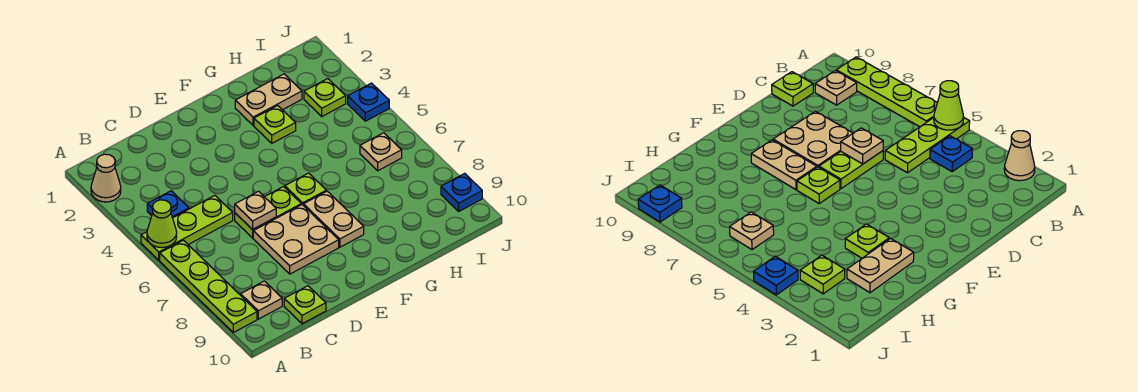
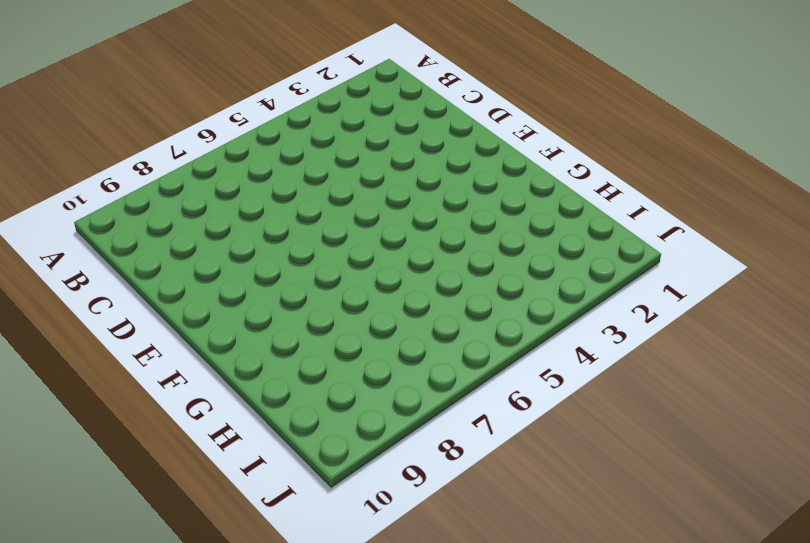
none -> tan 1x1 cone [91,154,121,202]
none -> lime 1x3 plate [141,195,233,260]
none -> lime 1x4 plate [160,240,257,332]

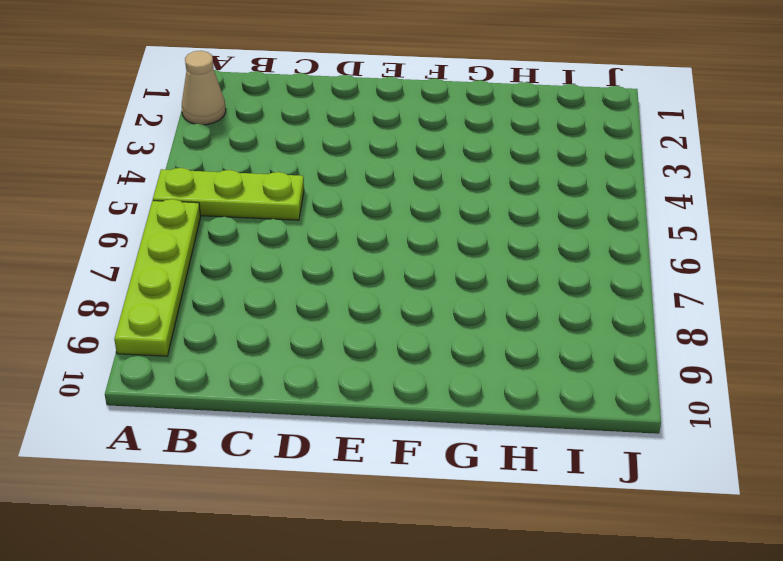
none -> blue 1x1 plate [147,191,189,218]
none -> tan 1x1 plate [241,281,282,319]
none -> lime 1x1 plate [284,286,326,324]

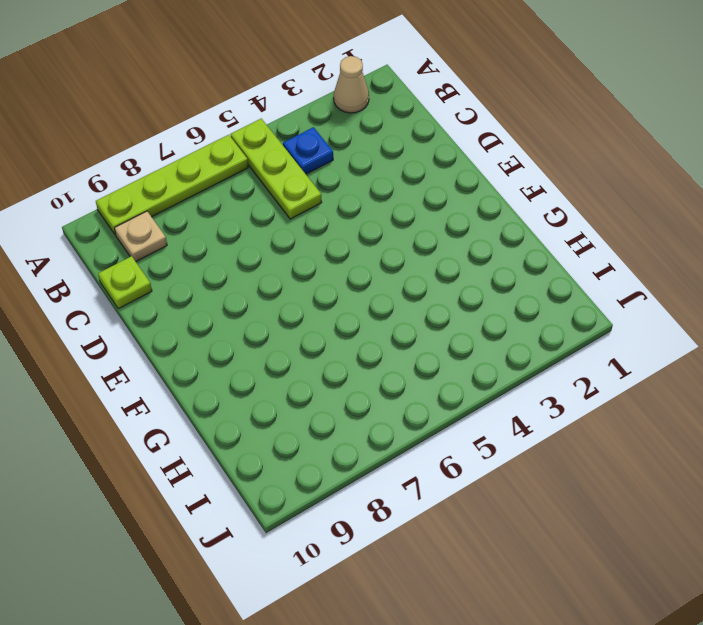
none -> lime 1x2 plate [235,187,301,238]
none -> tan 2x2 plate [253,205,339,274]
none -> lime 1x1 plate [285,173,326,205]

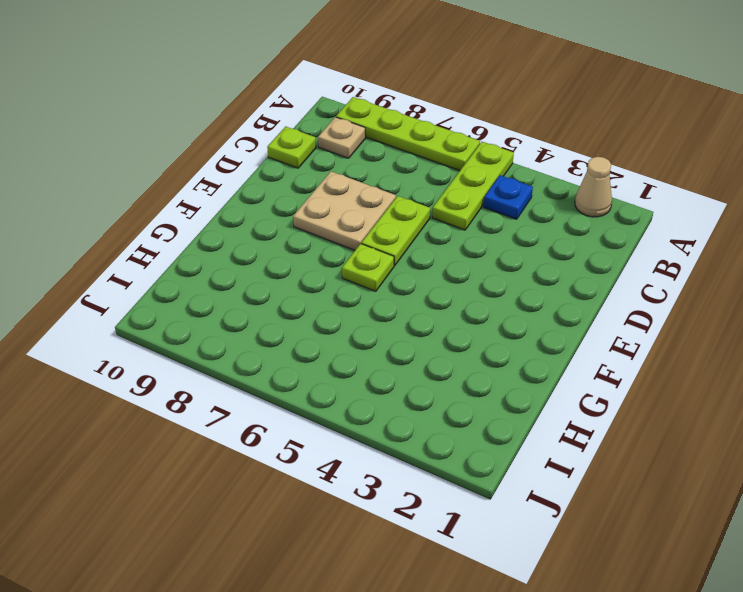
none -> tan 1x2 plate [303,191,364,247]
none -> tan 1x2 plate [235,74,302,125]
none -> lime 1x1 plate [254,105,296,143]

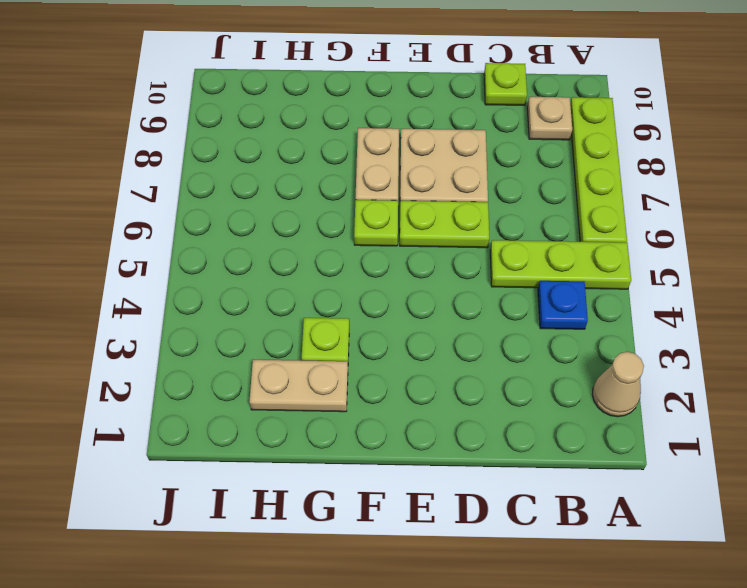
none -> lime 1x1 plate [304,79,346,116]
none -> tan 1x1 plate [360,133,402,171]
none -> blue 1x1 plate [348,83,389,121]

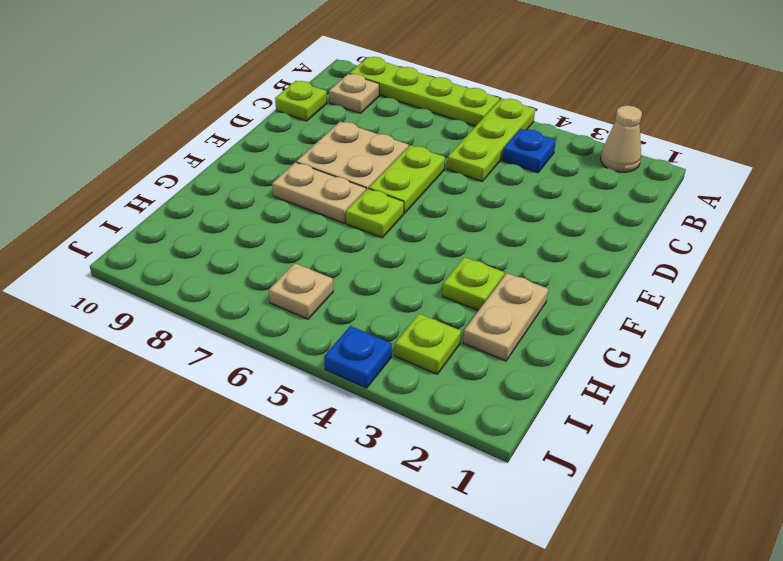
none -> blue 1x1 plate [441,173,482,211]
none -> lime 1x1 cone [147,200,177,248]
none -> tan 1x1 plate [235,191,276,230]

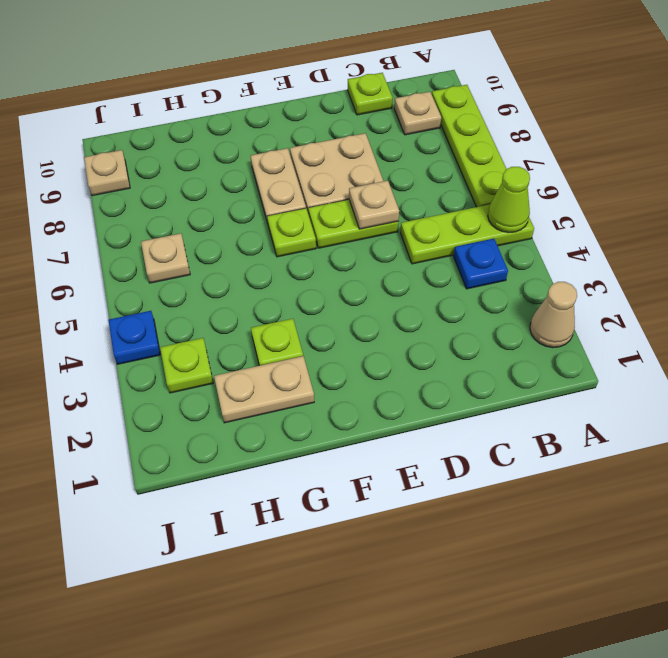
tan 1x1 plate [84,150,130,196] -> blue 1x1 plate [441,173,482,211]

